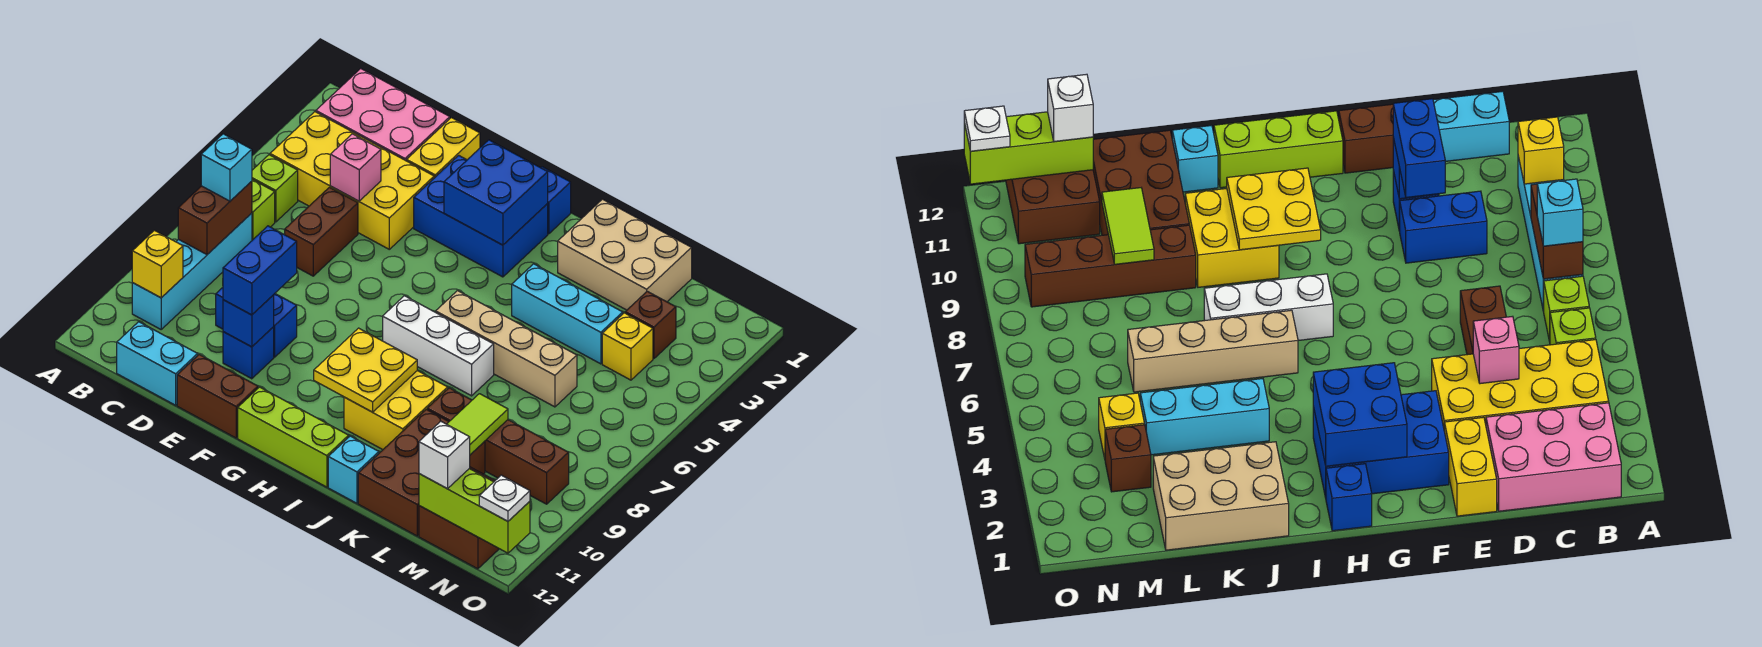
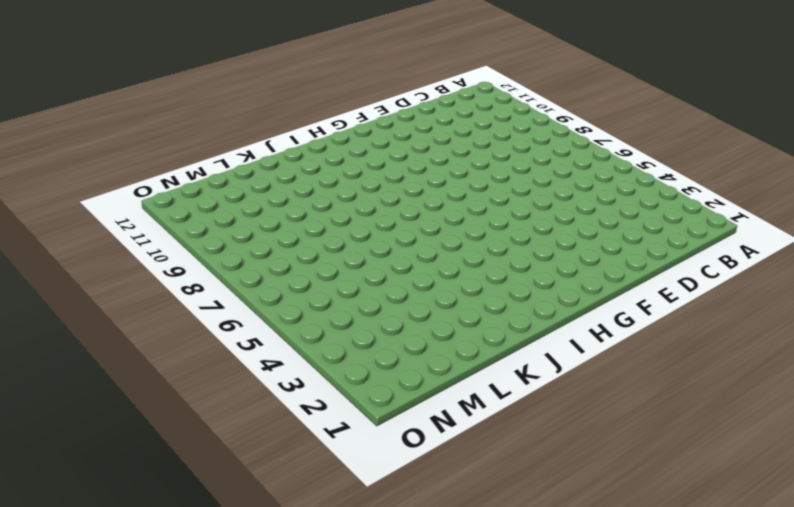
none -> pink 2x3 brick [316,69,450,161]
none -> yellow 2x4 brick [270,112,434,249]
none -> lime 1x1 brick [252,155,298,222]
none -> lime 1x1 brick [252,180,275,240]

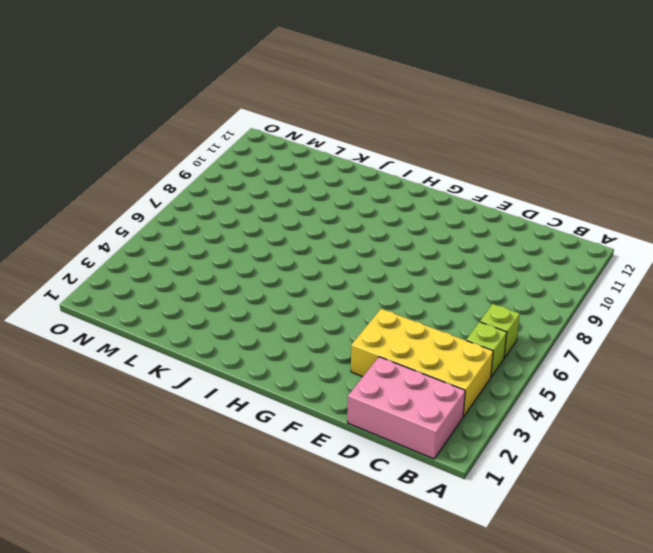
none -> cyan 1x4 brick [132,213,252,329]
none -> cyan 1x2 brick [117,322,198,405]
none -> brown 1x2 brick [285,187,358,276]
none -> blue 1x2 brick [216,288,297,357]

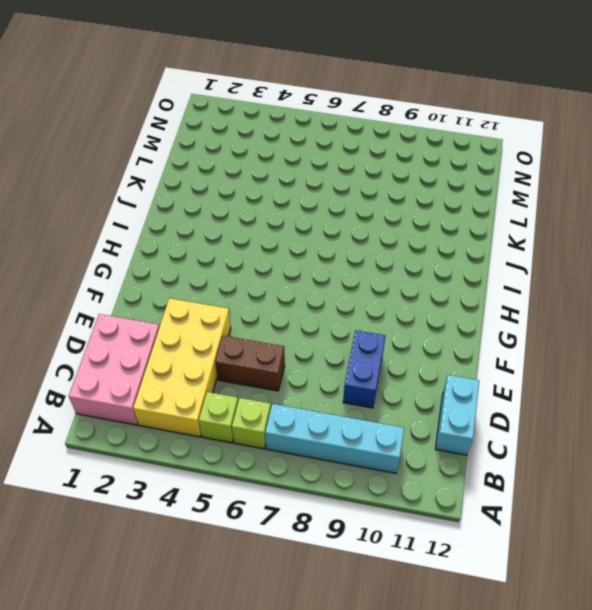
none -> yellow 1x2 brick [407,118,480,178]
none -> blue 1x1 brick [223,327,274,379]
none -> brown 1x2 brick [177,354,258,438]
none -> blue 2x3 brick [414,155,548,277]

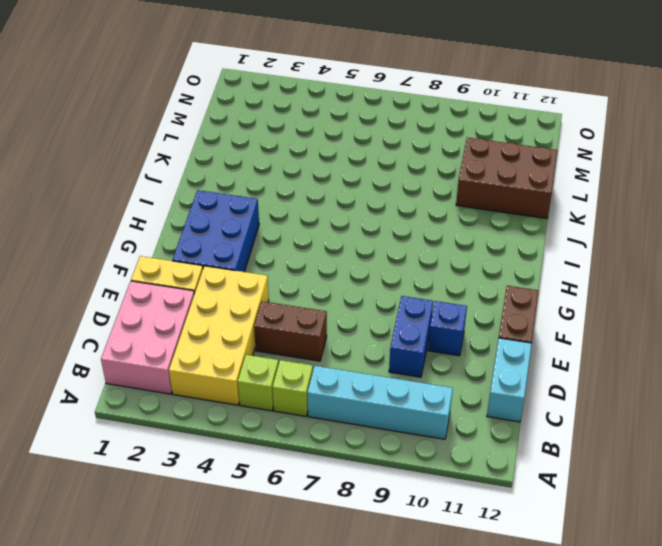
none -> lime 1x3 brick [238,387,349,487]
none -> blue 1x1 brick [541,167,571,234]
none -> white 1x3 brick [383,296,494,396]
none -> tan 1x4 brick [436,291,577,407]

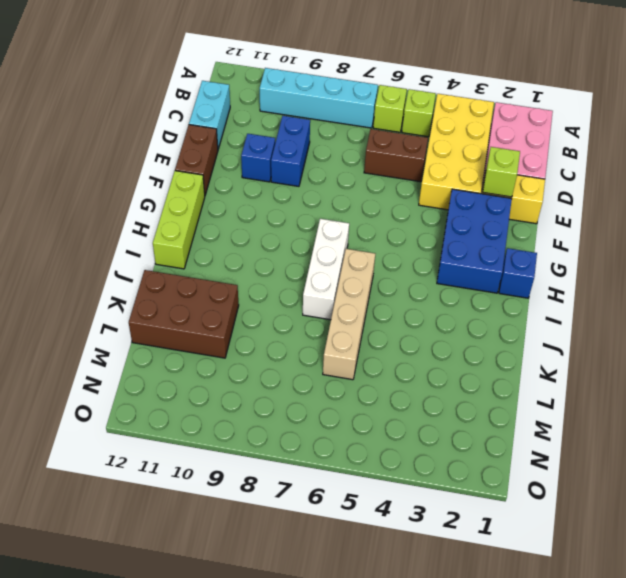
lime 1x1 brick [483,147,520,197] -> none
none -> yellow 2x2 brick [344,371,448,450]
none -> tan 2x3 brick [558,199,692,310]
none -> cyan 1x3 brick [512,264,623,364]
none -> cyan 1x1 brick [328,436,379,503]

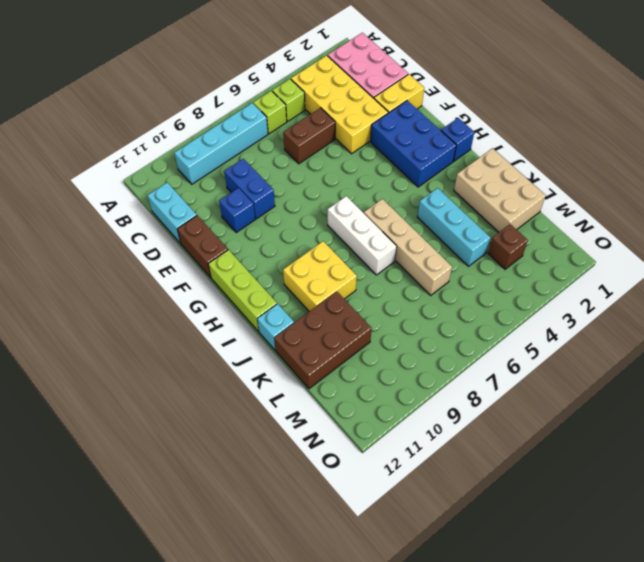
none -> brown 1x4 brick [427,388,569,504]
none -> yellow 1x1 brick [602,313,653,380]
none -> brown 2x2 brick [419,467,499,569]
none -> brown 1x2 brick [178,181,252,255]

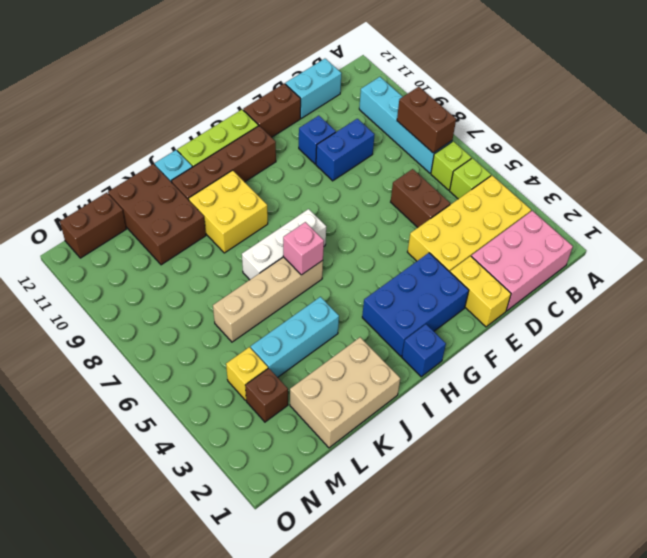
brown 1x4 brick [171,126,276,200] -> brown 1x4 brick moved to [427,388,569,504]
pink 1x1 brick [283,222,324,275] -> pink 1x1 brick moved to [330,134,381,201]
brown 1x2 brick [60,193,126,258] -> brown 2x2 brick [419,467,499,569]
none -> yellow 1x1 brick [132,230,183,298]
none -> blue 1x1 brick [223,295,274,347]
none -> blue 2x2 brick [444,140,548,245]
none -> yellow 2x2 plate [314,328,417,412]

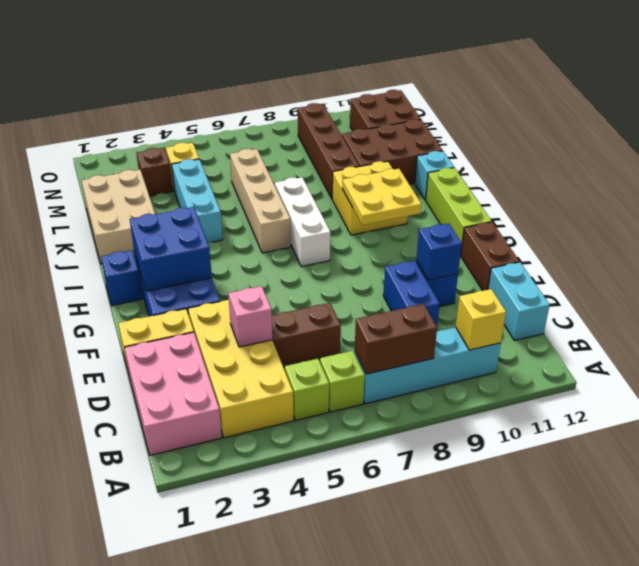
none -> lime 1x2 tile [447,394,508,455]
none -> lime 1x3 brick [419,468,530,553]
none -> cyan 1x1 brick [201,134,252,201]
none -> blue 1x2 brick [223,226,297,315]

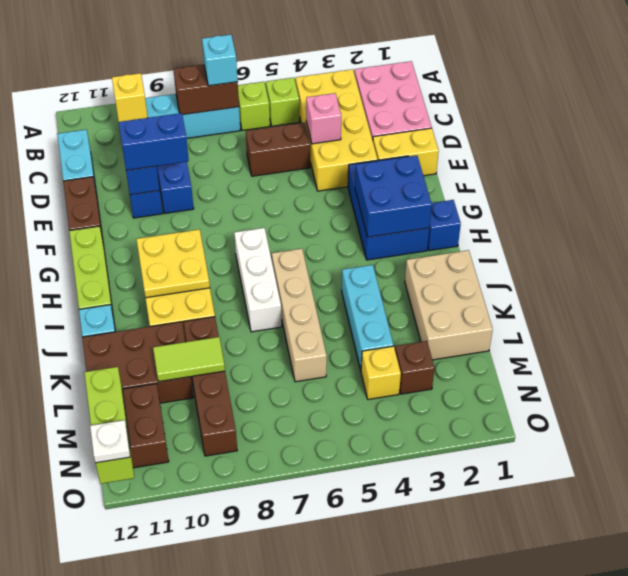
none -> white 1x1 brick [419,421,470,489]

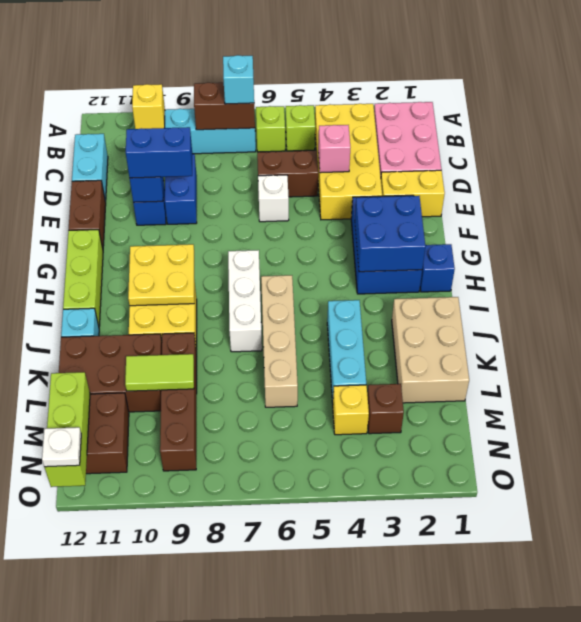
white 1x1 brick [258,175,289,222] -> white 1x1 brick moved to [419,421,470,489]

